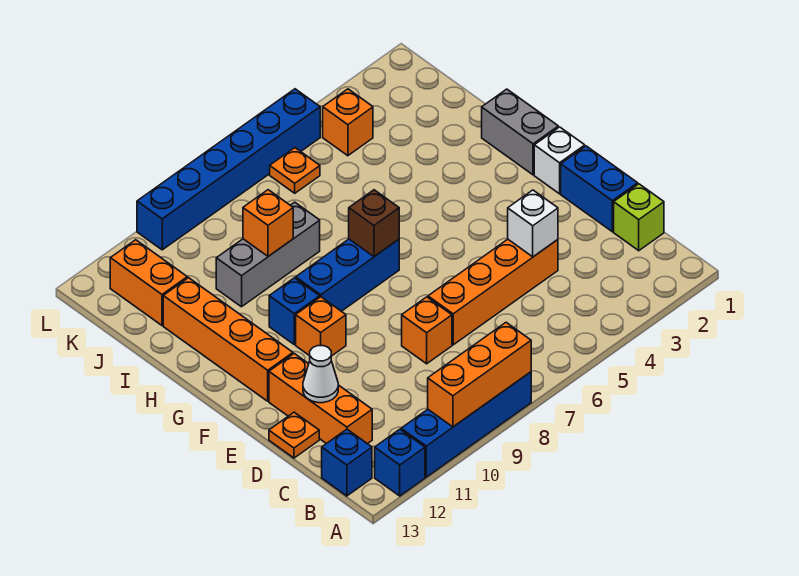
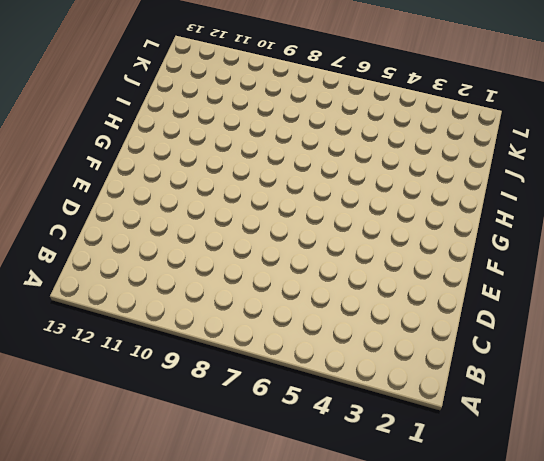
none -> blue 1x4 brick [401,372,531,477]
none -> blue 1x1 brick [375,429,425,496]
none -> blue 1x1 brick [322,429,372,496]

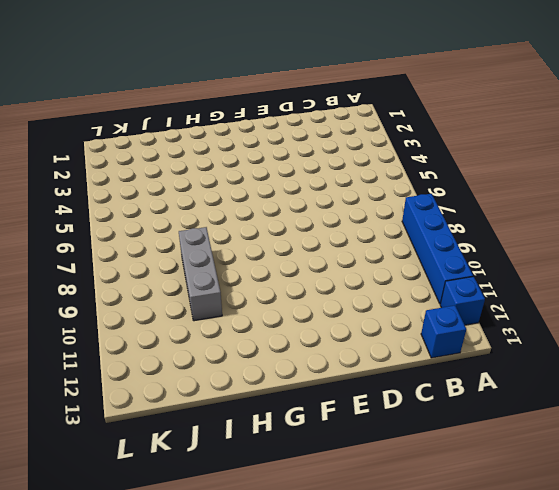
none -> lime 1x1 brick [614,184,664,251]
none -> orange 1x3 brick [269,354,372,444]
none -> blue 1x2 brick [561,146,638,232]

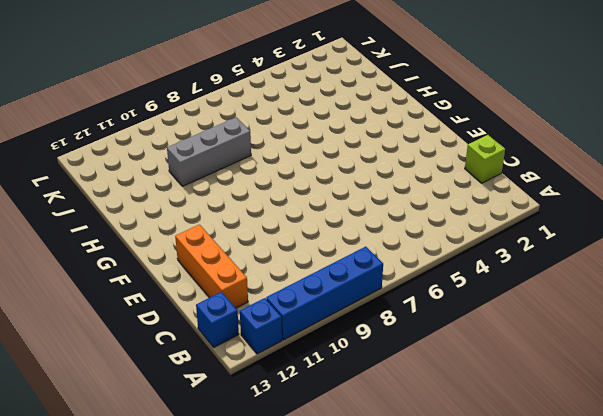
none -> blue 1x2 brick [561,146,638,232]
none -> orange 1x4 brick [428,239,558,345]
none -> orange 1x1 brick [402,297,452,364]

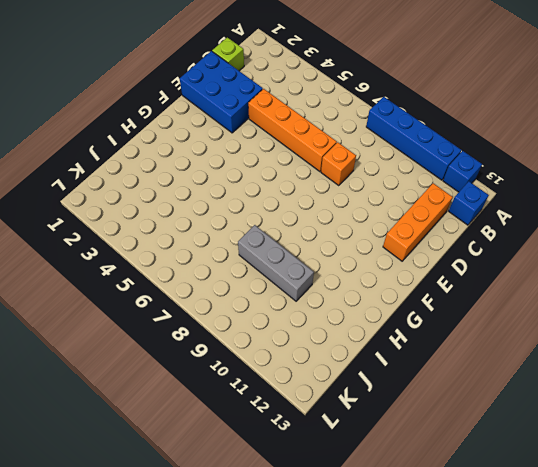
blue 2x3 brick [180,51,263,133] -> blue 1x2 brick [561,146,638,232]
none -> orange 1x1 plate [269,412,319,458]
none -> white 1x1 brick [534,127,585,194]
none -> orange 1x1 brick [296,297,346,356]

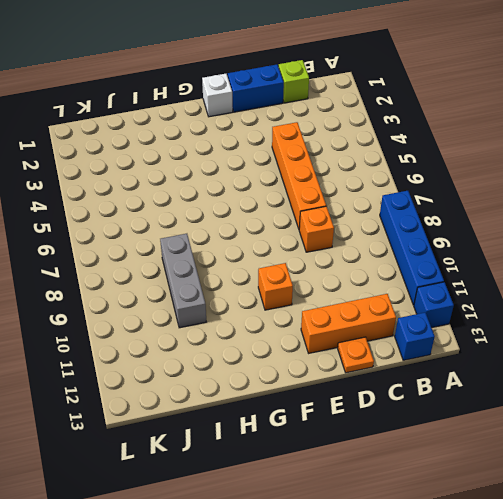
none -> orange 1x4 brick [163,278,293,401]
none -> grey 1x2 brick [482,89,558,175]
none -> blue 1x3 brick [296,239,399,311]

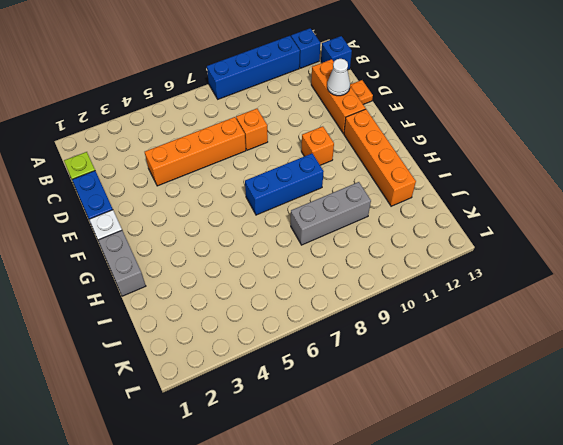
none -> blue 1x1 brick [269,278,320,345]
none -> orange 1x2 brick [110,240,187,325]
none -> orange 1x1 brick [323,89,373,156]

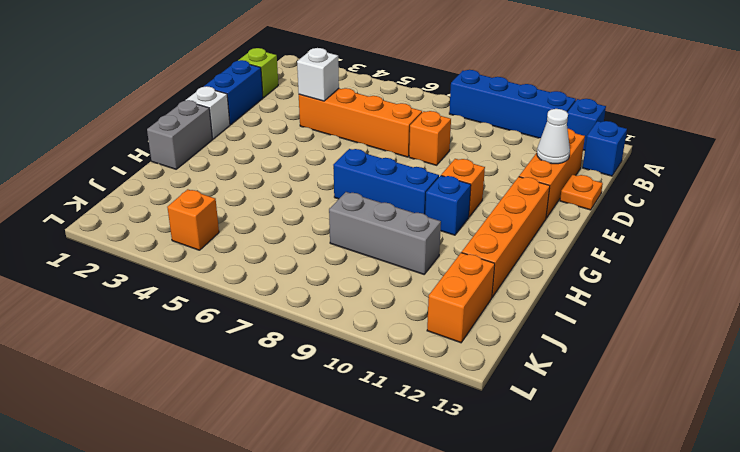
none -> orange 1x1 plate [270,148,320,193]
none -> blue 1x6 brick [137,89,320,250]
none -> orange 1x3 brick [428,323,531,427]

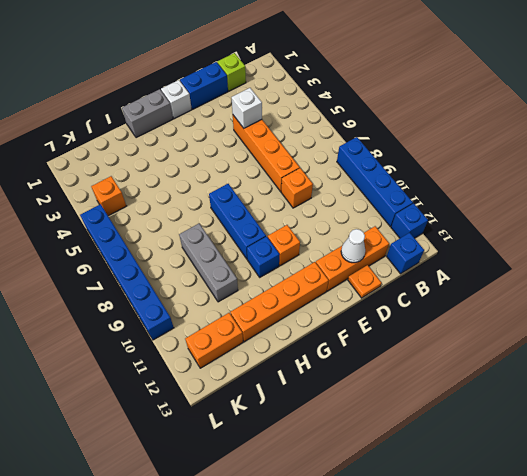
none -> orange 1x1 plate [270,148,320,193]
none -> orange 1x3 brick [428,323,531,427]
none -> brown 1x1 brick [349,190,399,257]

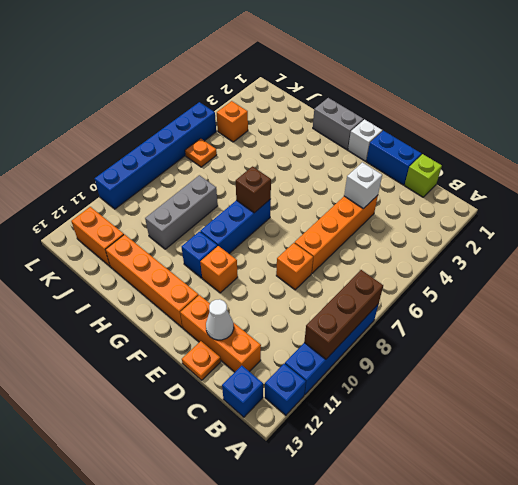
brown 1x3 brick [304,270,383,359] -> orange 1x3 brick [428,323,531,427]
none -> orange 1x1 brick [243,190,293,256]

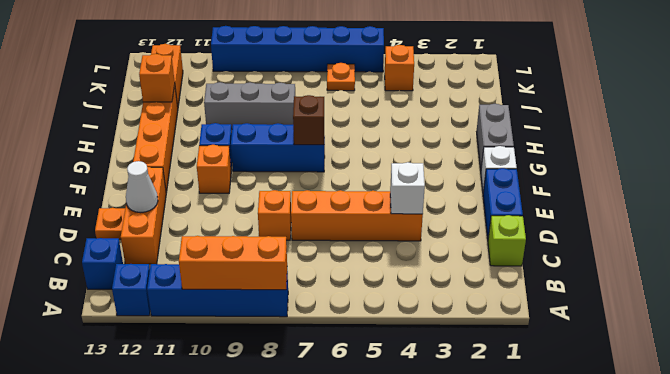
orange 1x1 brick [139,54,175,102] -> orange 1x1 brick moved to [243,190,293,256]

